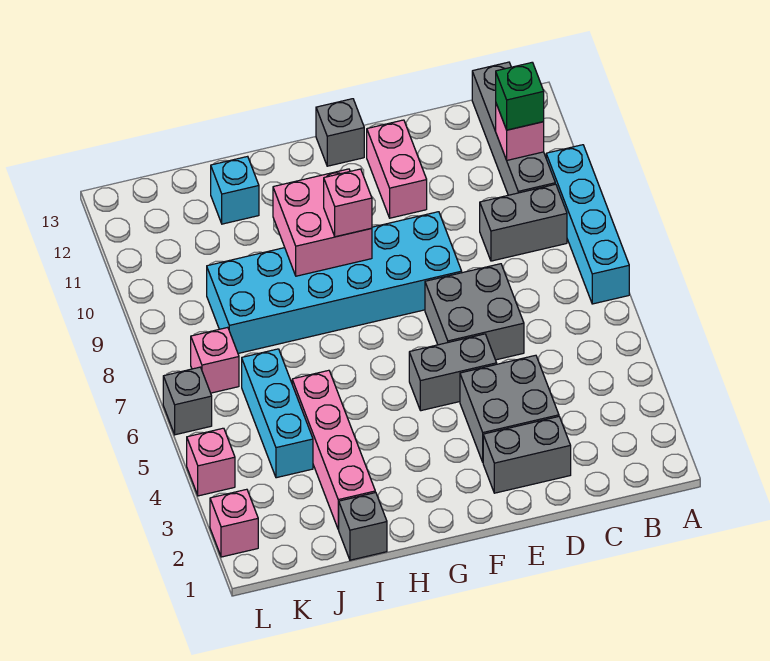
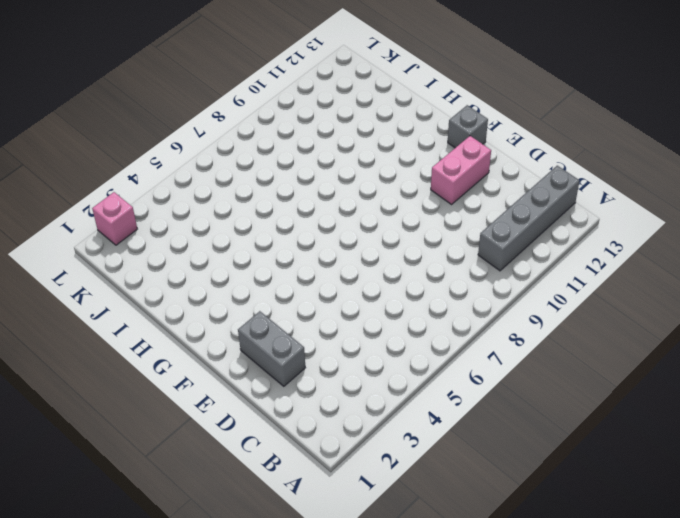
none -> cyan 1x4 brick [546,145,629,304]
none -> grey 1x2 brick [480,184,567,261]
none -> grey 2x2 brick [460,355,559,462]

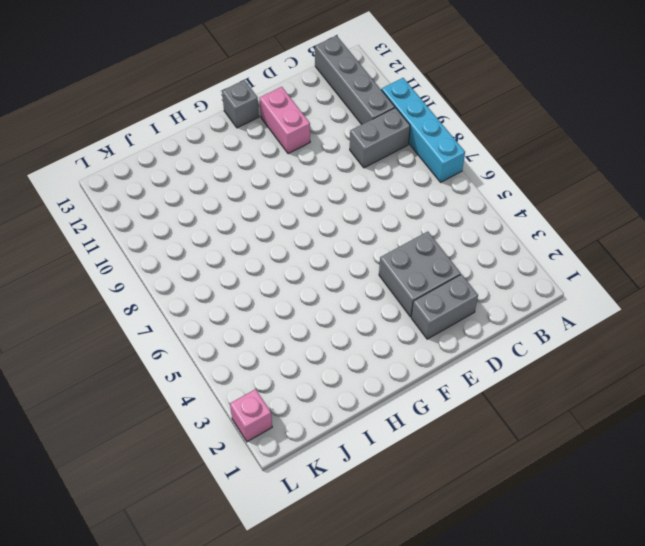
none -> grey 2x2 brick [425,264,524,360]
none -> grey 1x2 brick [409,334,497,411]
none -> cyan 2x6 brick [207,212,462,353]

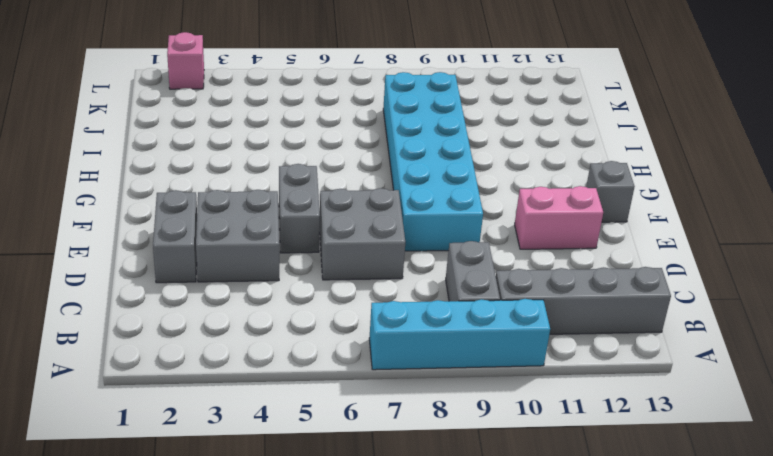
none -> grey 1x1 brick [338,492,387,560]
none -> pink 1x4 brick [292,370,375,529]
none -> cyan 1x1 brick [211,156,259,224]

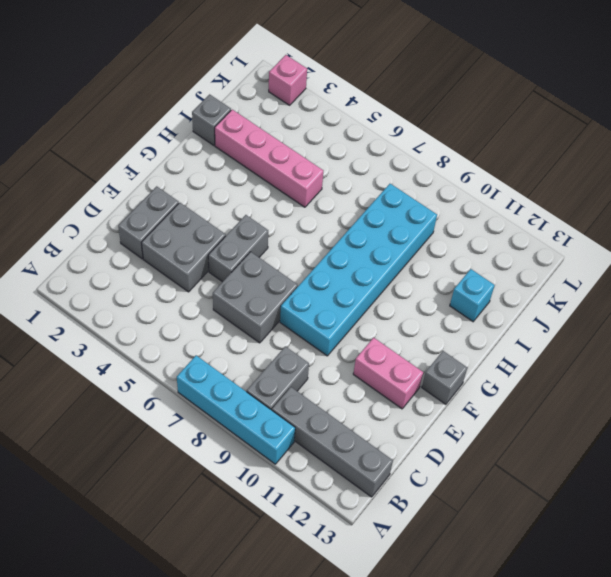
none -> cyan 1x3 brick [242,349,313,478]
none -> pink 1x1 brick [191,327,239,393]
none -> pink 1x1 brick [187,428,235,496]

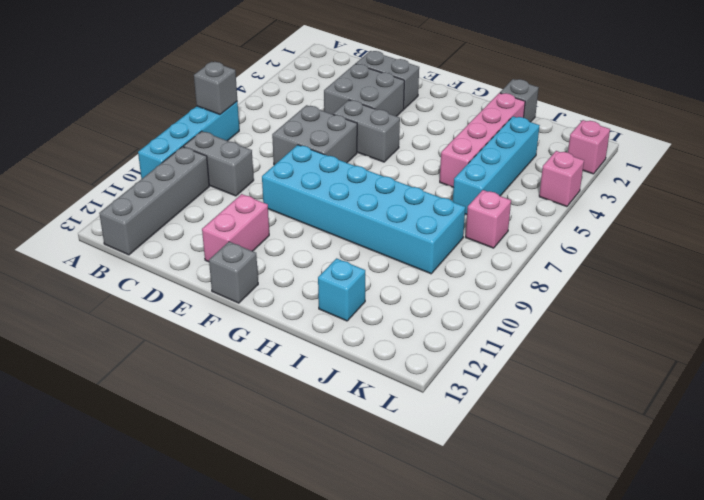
grey 1x1 brick [194,62,237,114] -> grey 1x1 brick moved to [163,367,212,435]
cyan 1x4 brick [453,116,540,215] -> cyan 1x3 brick [242,349,313,478]
none -> pink 1x1 brick [496,104,544,160]
none -> pink 2x2 brick [273,169,372,276]
none -> green 1x1 brick [496,62,544,130]

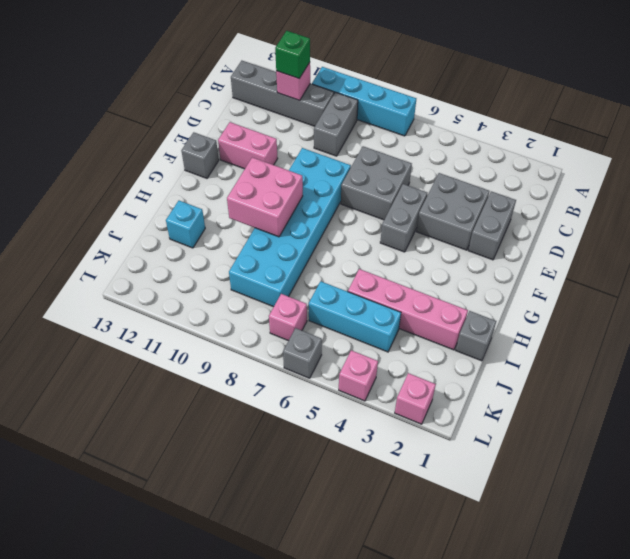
none -> pink 1x1 brick [324,169,372,237]

